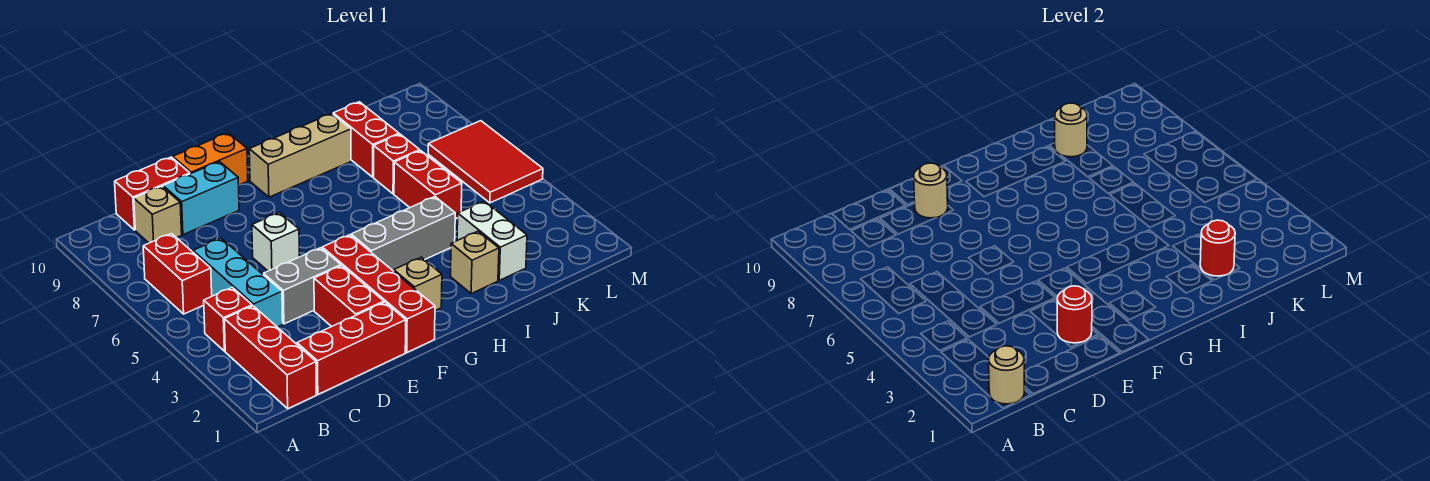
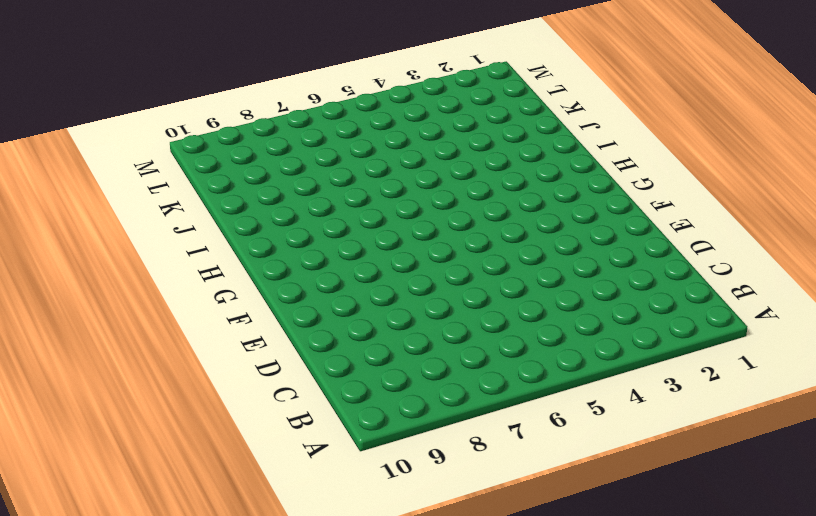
none -> red 1x3 brick [224,306,316,409]
none -> red 1x1 brick [204,287,252,351]
none -> red 1x2 brick [143,234,212,314]

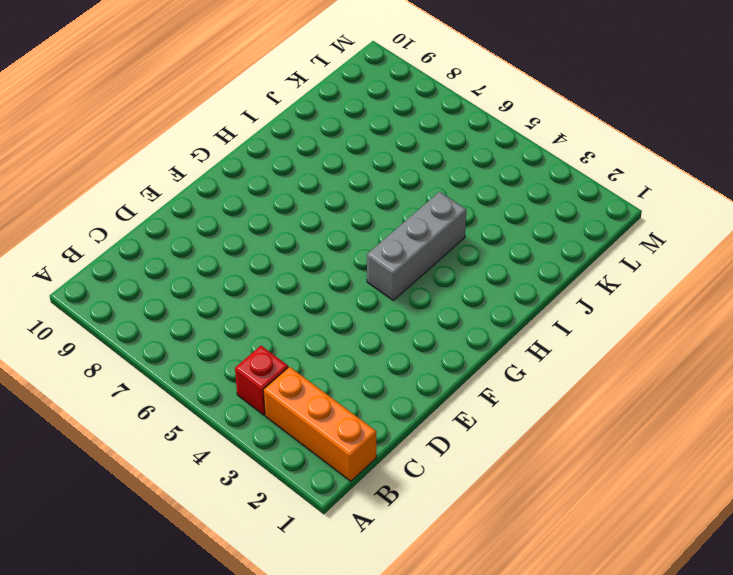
orange 1x3 brick [263,367,376,481] -> red 1x3 brick [224,306,316,409]
none -> red 1x2 brick [143,234,212,314]
none -> red 1x3 brick [297,302,406,394]
none -> cyan 1x3 brick [193,238,283,327]

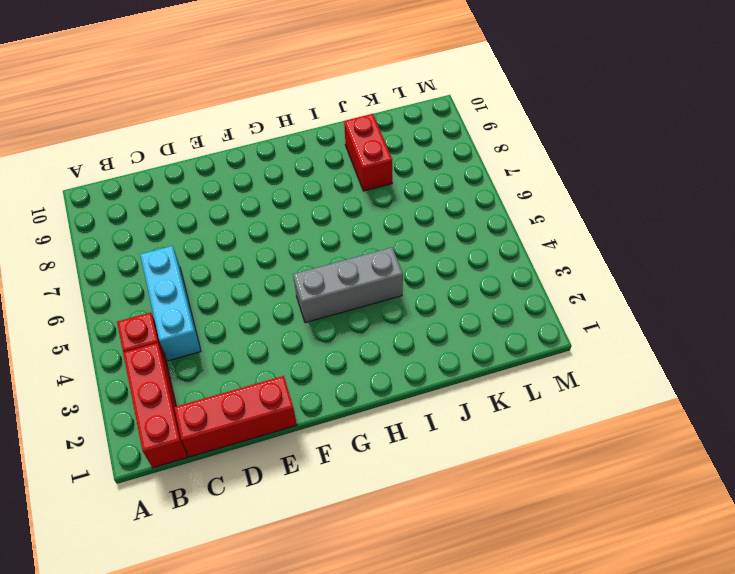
none -> red 1x2 brick [143,234,212,314]
none -> tan 1x1 brick [134,186,182,243]
none -> red 1x2 brick [115,157,190,230]

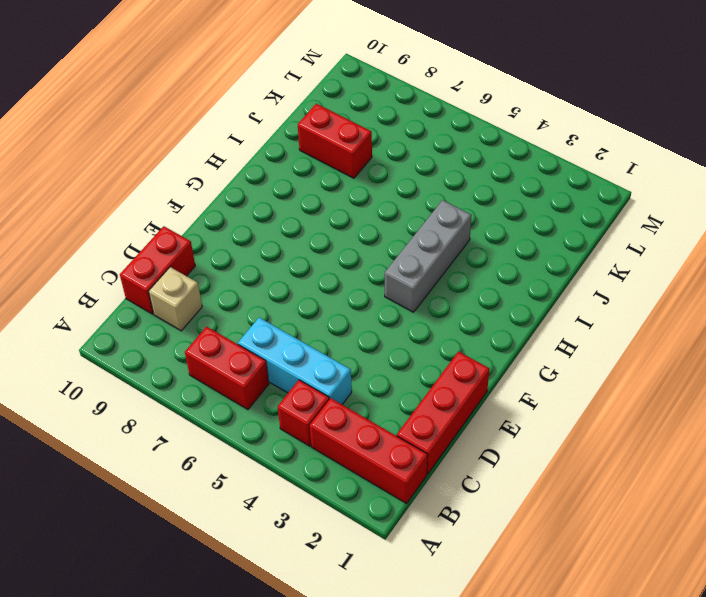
none -> grey 1x2 brick [264,248,341,324]
none -> cyan 1x2 brick [163,162,239,235]
none -> red 1x2 brick [314,266,384,327]

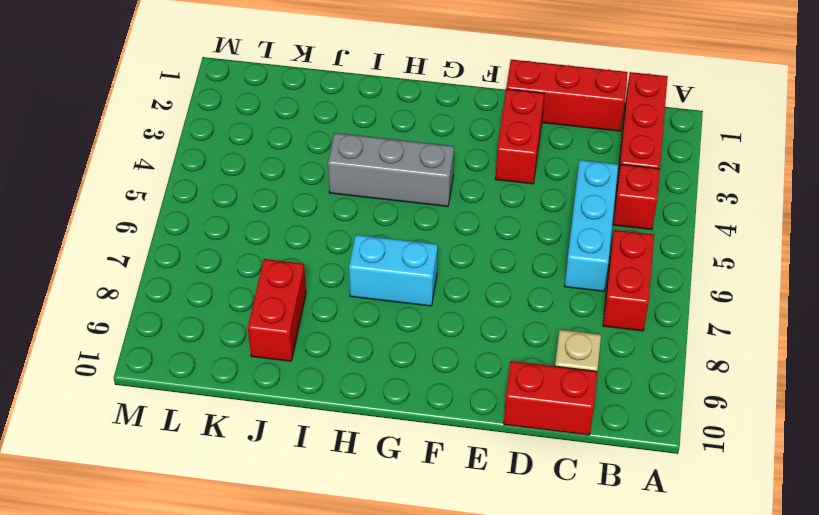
cyan 1x2 brick [349,235,438,306] -> cyan 1x2 brick moved to [163,162,239,235]
none -> grey 1x2 brick [264,248,341,324]
none -> white 1x1 brick [252,213,299,271]
none -> orange 1x2 brick [173,133,248,185]

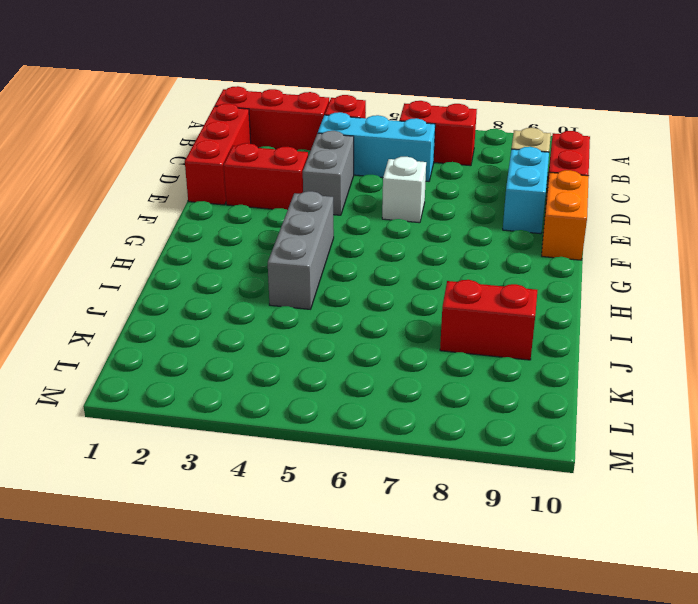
none -> red 1x4 brick [322,235,435,352]
none -> tan 1x1 brick [394,257,442,310]
none -> tan 1x3 brick [249,114,351,197]

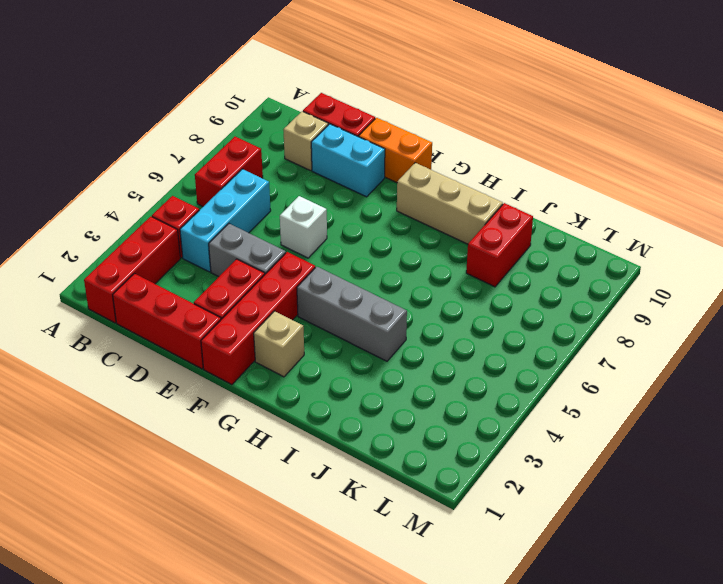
none -> tan 1x1 brick [450,231,499,294]
none -> white 1x2 brick [457,201,527,280]
none -> red 1x2 brick [394,151,462,219]

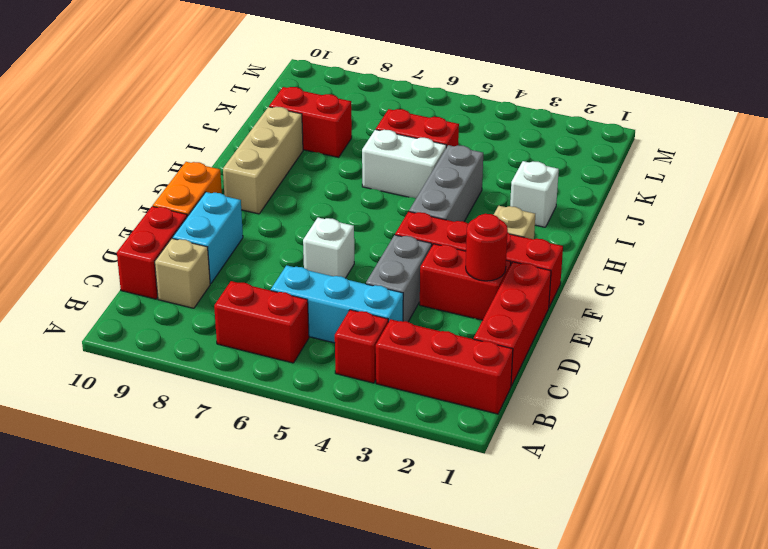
white 1x1 brick [510,161,559,227] -> tan 1x1 brick [450,231,499,294]
white 1x2 brick [362,130,446,198] -> white 1x2 brick moved to [457,201,527,280]
none -> red 1x1 brick [374,134,420,194]
none -> red 2x3 tile [428,121,543,203]
none -> tan 1x1 round brick [989,346,1024,404]

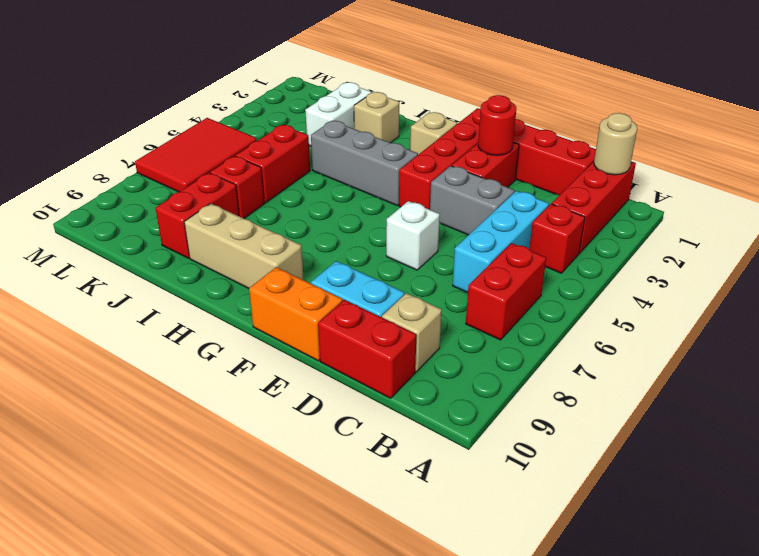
none -> tan 1x1 round brick [914,163,948,218]
none -> red 1x1 round brick [1200,220,1235,276]
none -> tan 1x1 round brick [1055,103,1087,157]

